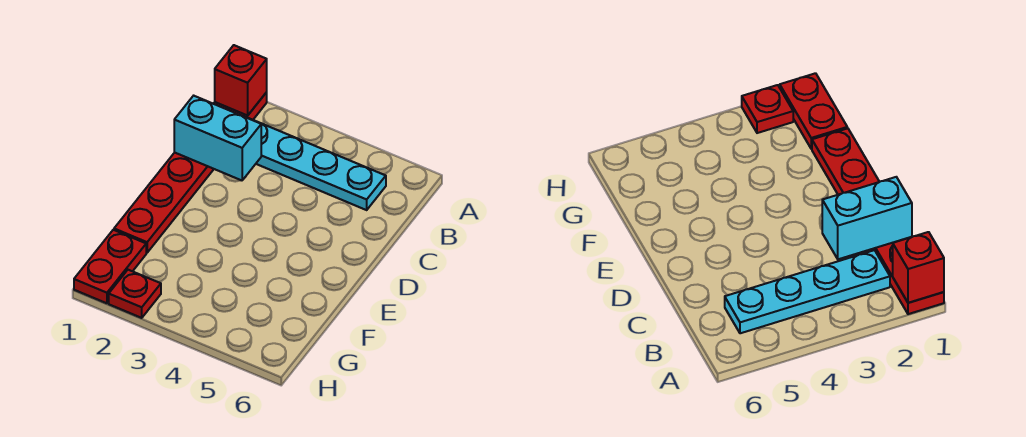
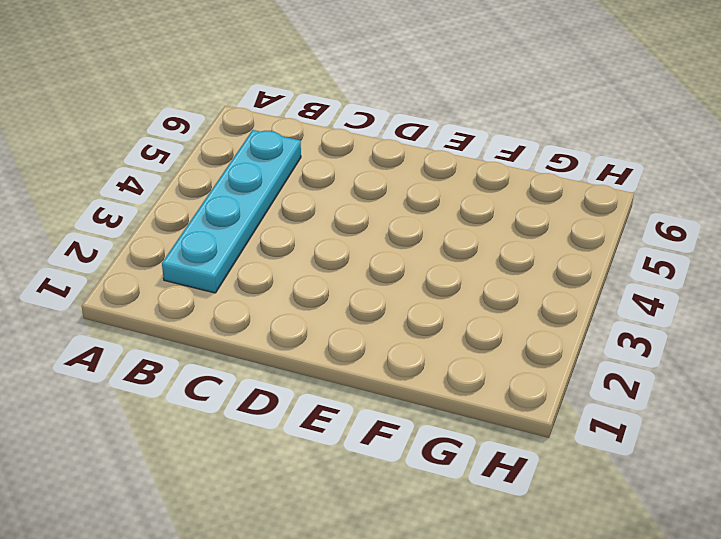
none -> red 1x6 plate [114,92,267,253]
none -> red 1x2 plate [74,230,146,303]

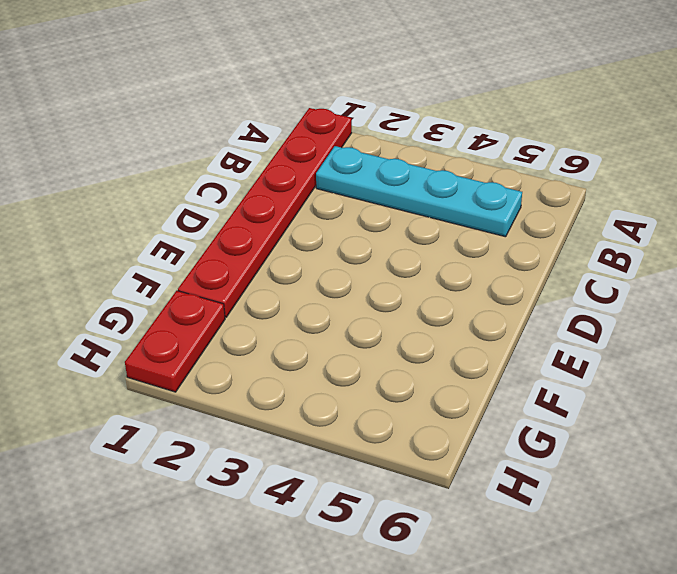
none -> red 1x1 plate [109,270,161,318]
none -> red 1x1 brick [215,45,267,115]

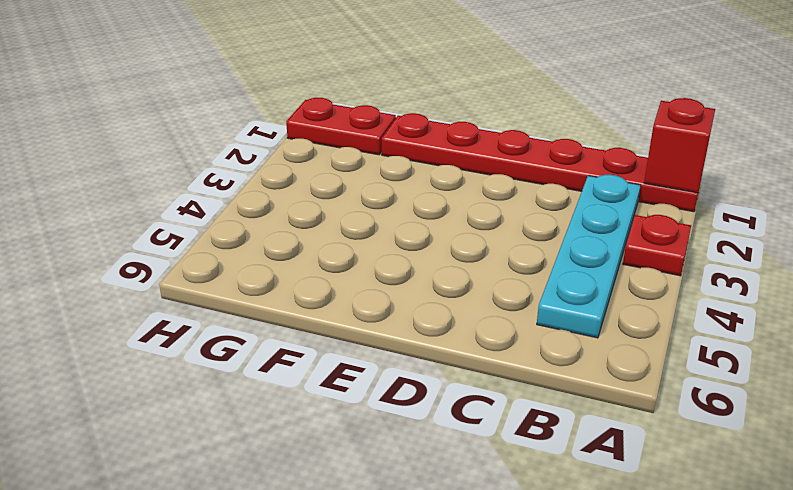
red 1x1 plate [623,215,691,276] -> red 1x1 plate moved to [109,270,161,318]
none -> cyan 1x2 brick [174,96,261,180]

